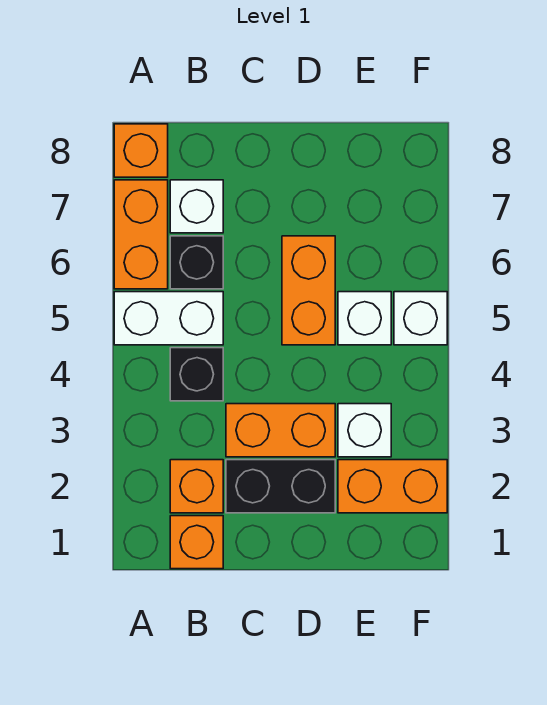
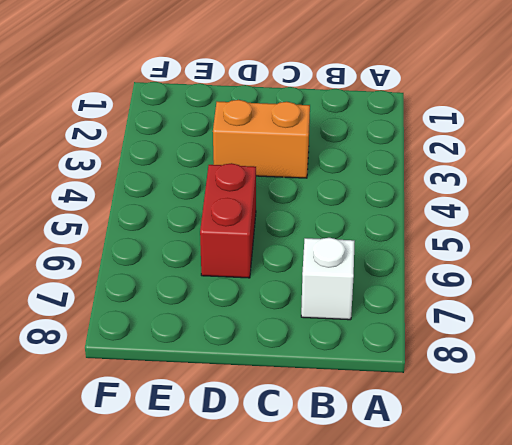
red 1x2 brick [200,163,256,278] -> orange 1x2 brick [282,236,335,345]
none -> white 1x2 brick [114,292,223,345]
none -> orange 1x2 brick [114,180,168,289]
none -> orange 1x1 brick [114,124,168,177]

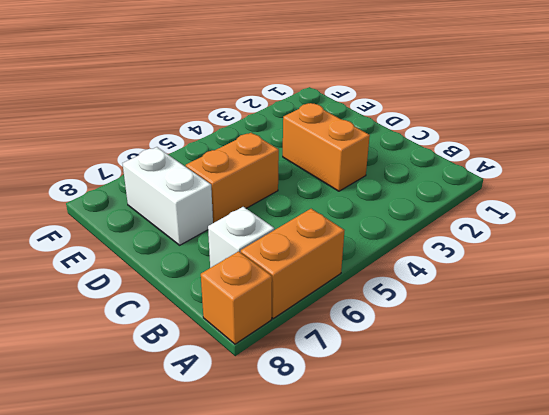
white 1x2 brick [122,147,213,245] -> white 1x2 brick moved to [114,292,223,345]
none -> orange 1x1 brick [170,516,223,569]
none -> orange 1x1 brick [170,460,223,513]
none -> black 1x1 brick [170,348,223,401]

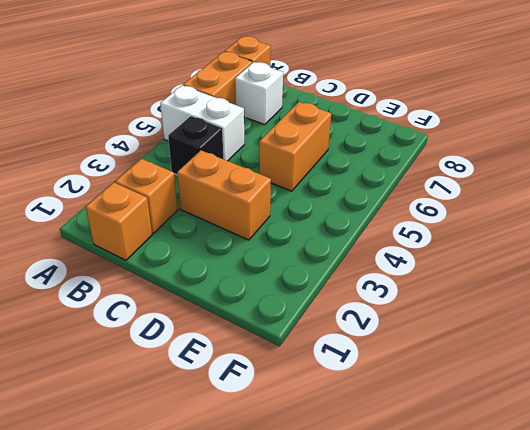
none -> black 1x1 brick [170,236,223,289]
none -> black 1x2 brick [226,460,335,513]
none -> orange 1x2 brick [338,460,447,513]

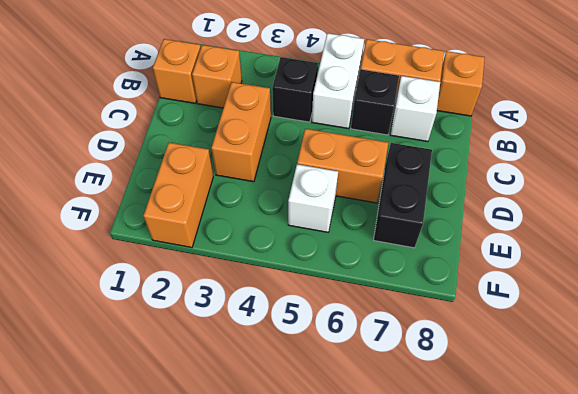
black 1x2 brick [374,143,432,248] -> black 1x2 brick moved to [226,460,335,513]
none -> white 1x1 brick [338,404,391,457]
none -> white 1x1 brick [394,292,447,345]

